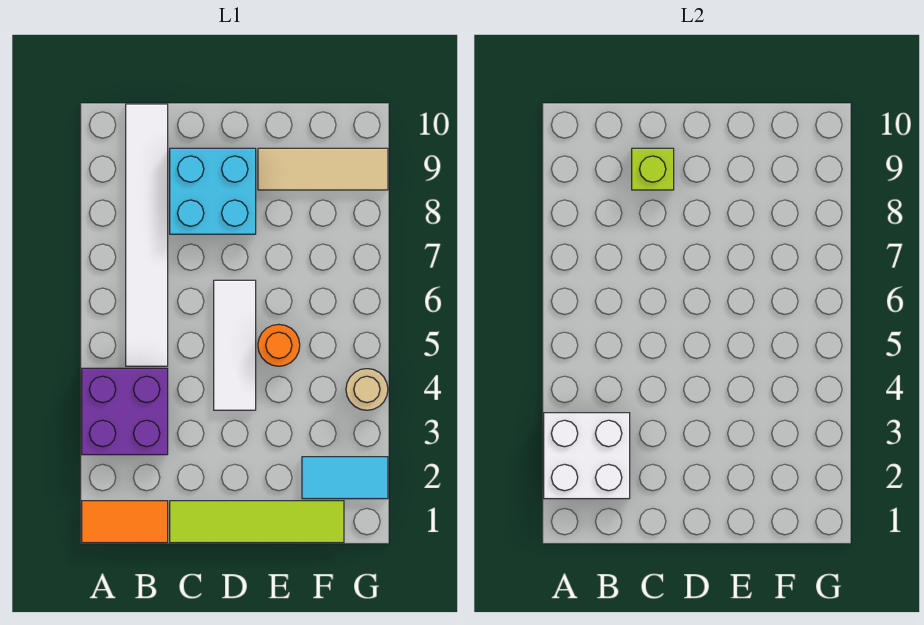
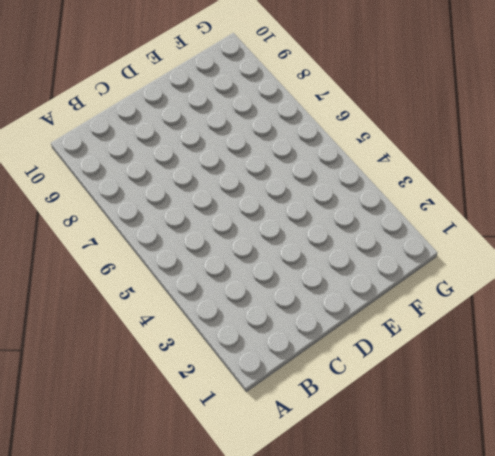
none -> orange 1x2 tile [82,501,168,543]
none -> purple 2x2 brick [82,368,168,455]
none -> white 1x6 tile [126,104,168,366]

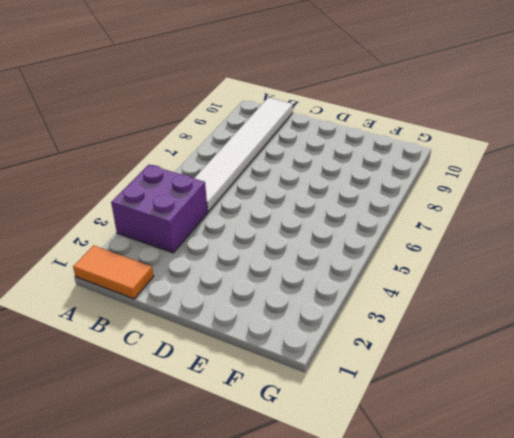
none -> lime 1x4 tile [170,501,344,543]
none -> cyan 2x2 brick [170,148,256,234]
none -> white 1x3 tile [214,280,256,410]

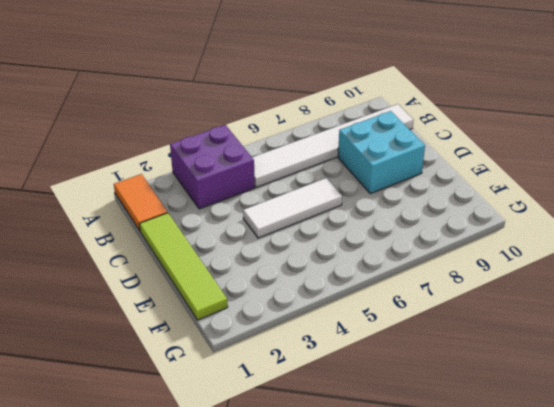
none -> orange 1x1 round brick [258,324,300,366]
none -> tan 1x3 tile [258,148,388,190]
none -> cyan 1x2 tile [302,457,388,499]

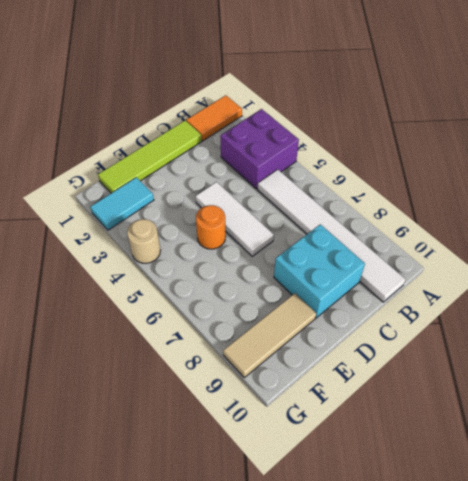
none -> white 2x2 brick [544,413,630,499]
none -> lime 1x1 brick [632,148,674,190]

